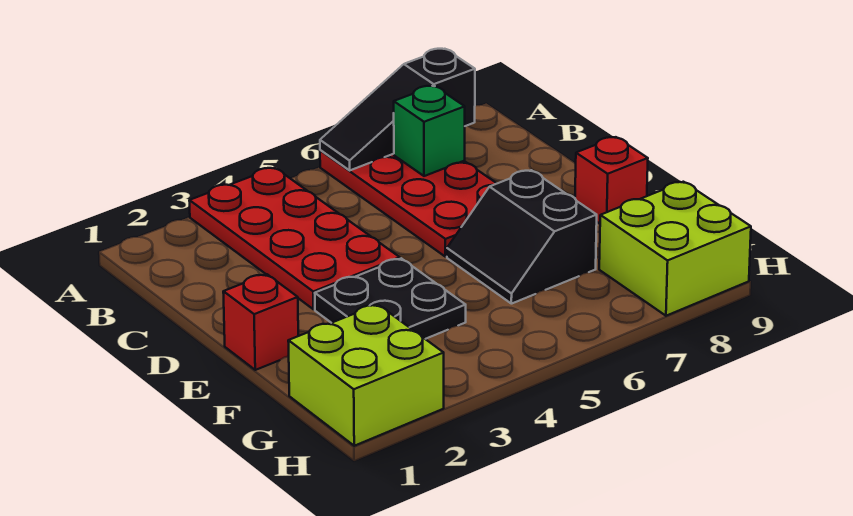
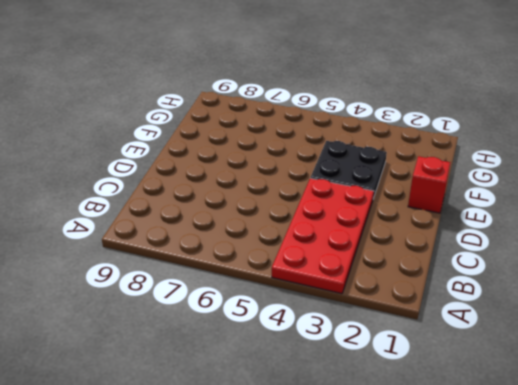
none -> red 2x4 plate [320,150,497,257]
none -> black 2x2 slope [447,170,597,304]

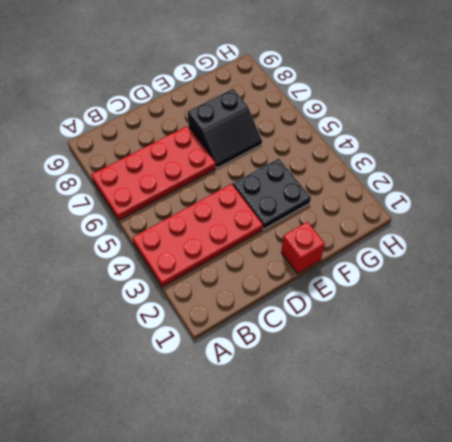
none -> red 1x1 brick [575,137,648,224]
none -> lime 2x2 brick [288,304,444,446]

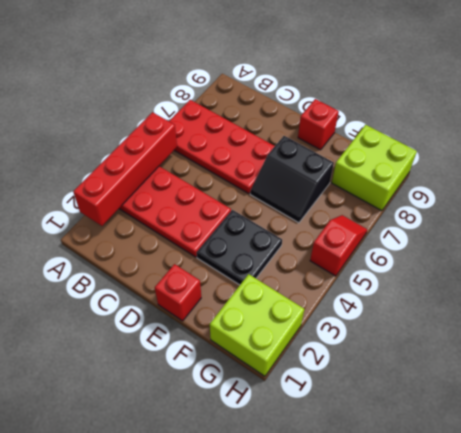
red 1x4 brick [73,112,177,226] -> none
red 1x2 slope [310,215,367,276] -> none
none -> black 1x3 slope [320,49,475,170]
none -> green 1x1 brick [394,86,465,176]

